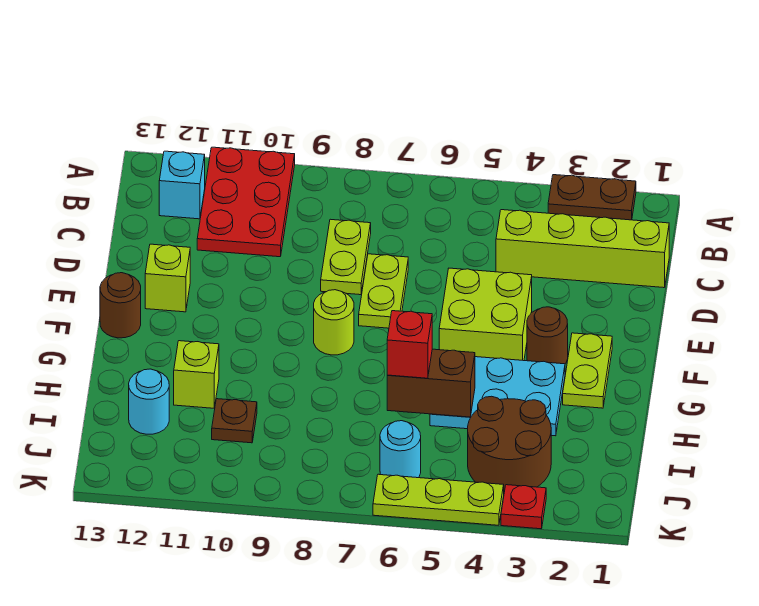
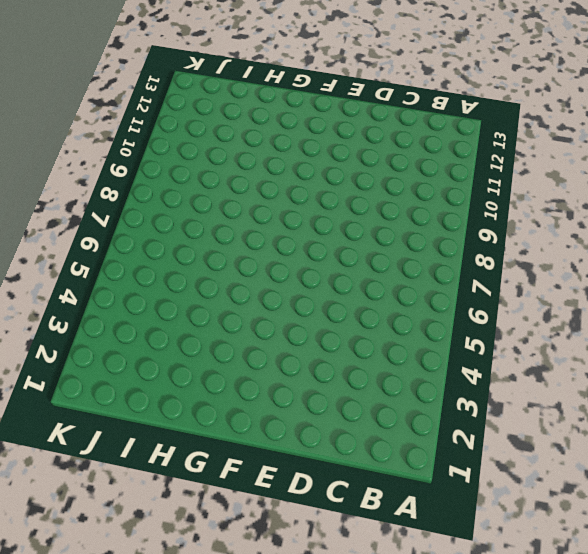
none -> brown 1x2 plate [548,175,636,220]
none -> red 2x3 plate [197,147,295,257]
none -> cyan 1x1 brick [159,151,205,219]

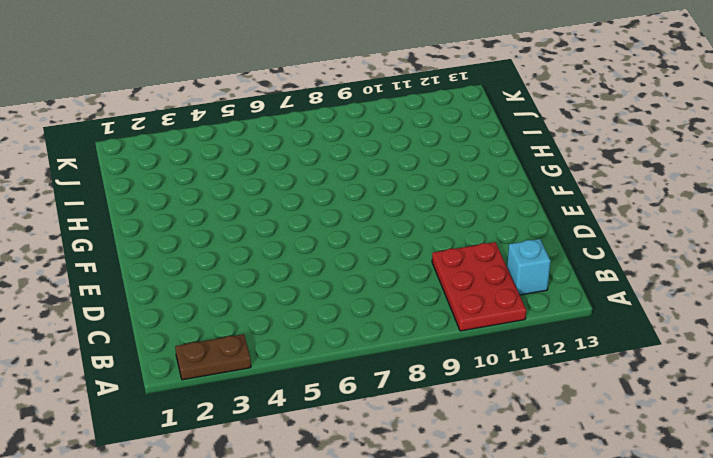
none -> lime 1x4 brick [496,210,669,288]
none -> lime 1x2 plate [321,219,371,295]
none -> lime 1x2 plate [359,254,408,328]

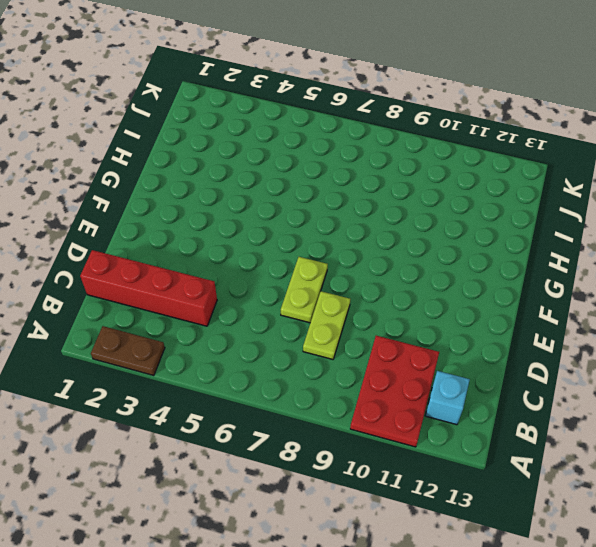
red 1x4 brick [80,250,217,326] -> lime 1x4 brick [496,210,669,288]
none -> lime 2x2 brick [439,268,532,361]
none -> lime 1x1 brick [145,244,190,312]
none -> lime 1x2 plate [563,333,612,408]

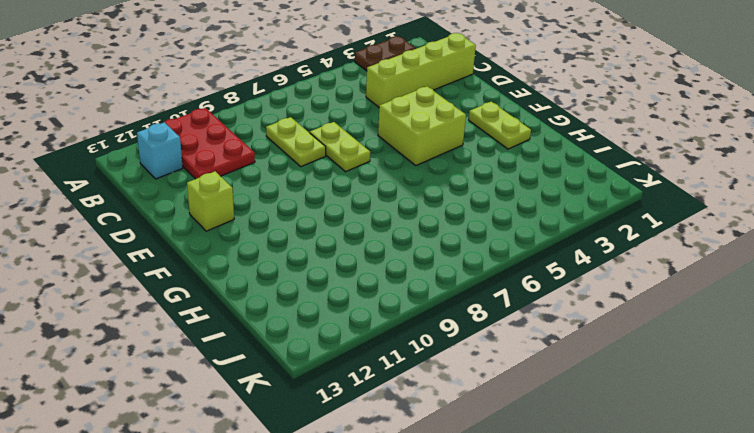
none -> brown 1x1 round brick [527,307,568,364]
none -> lime 1x1 round brick [314,290,354,355]
none -> brown 1x1 round brick [100,273,141,338]

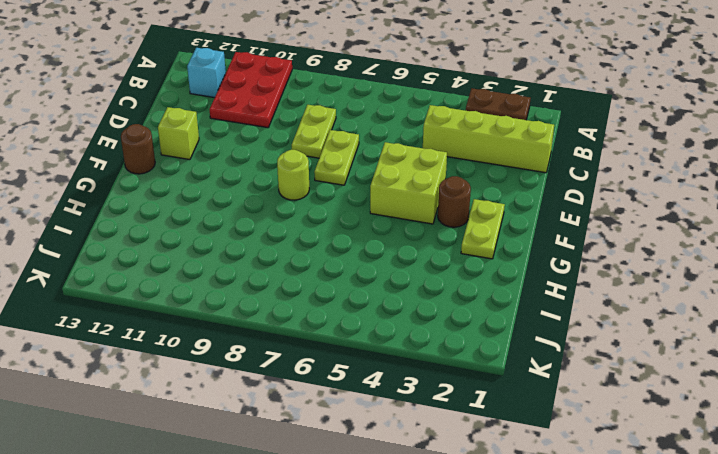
none -> cyan 2x3 plate [430,357,565,436]
none -> lime 1x1 brick [174,341,219,408]
none -> brown 2x2 round brick [468,396,551,492]

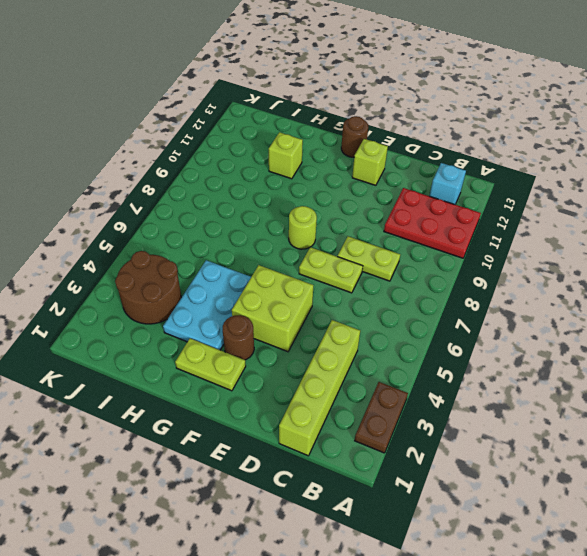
none -> brown 1x1 plate [212,399,257,443]
none -> cyan 1x1 round brick [129,369,169,434]
none -> cyan 1x1 round brick [380,421,421,478]

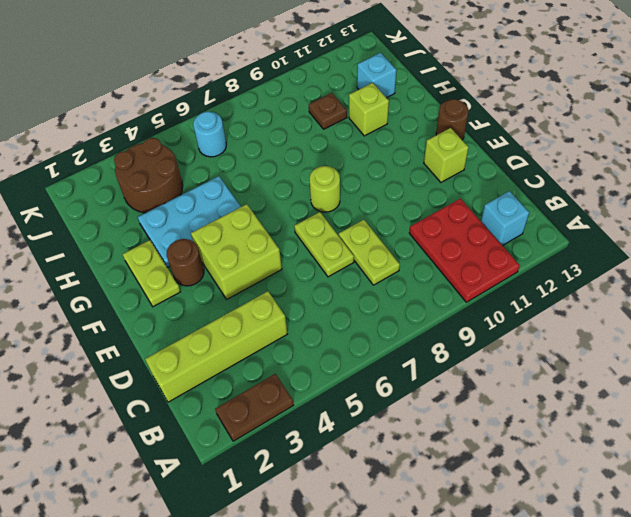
cyan 1x1 brick [357,53,396,98] -> cyan 1x1 round brick [129,369,169,434]
none -> red 1x1 plate [501,485,546,529]
none -> lime 1x3 plate [373,474,504,525]
none -> brown 1x2 brick [387,349,475,417]

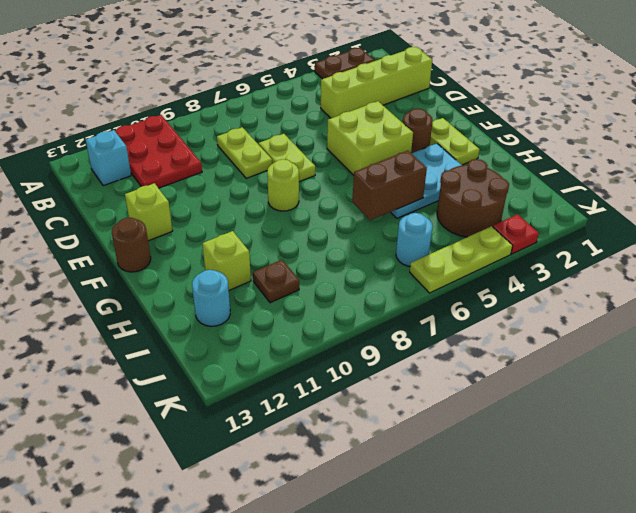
none -> red 1x1 brick [387,311,432,378]

